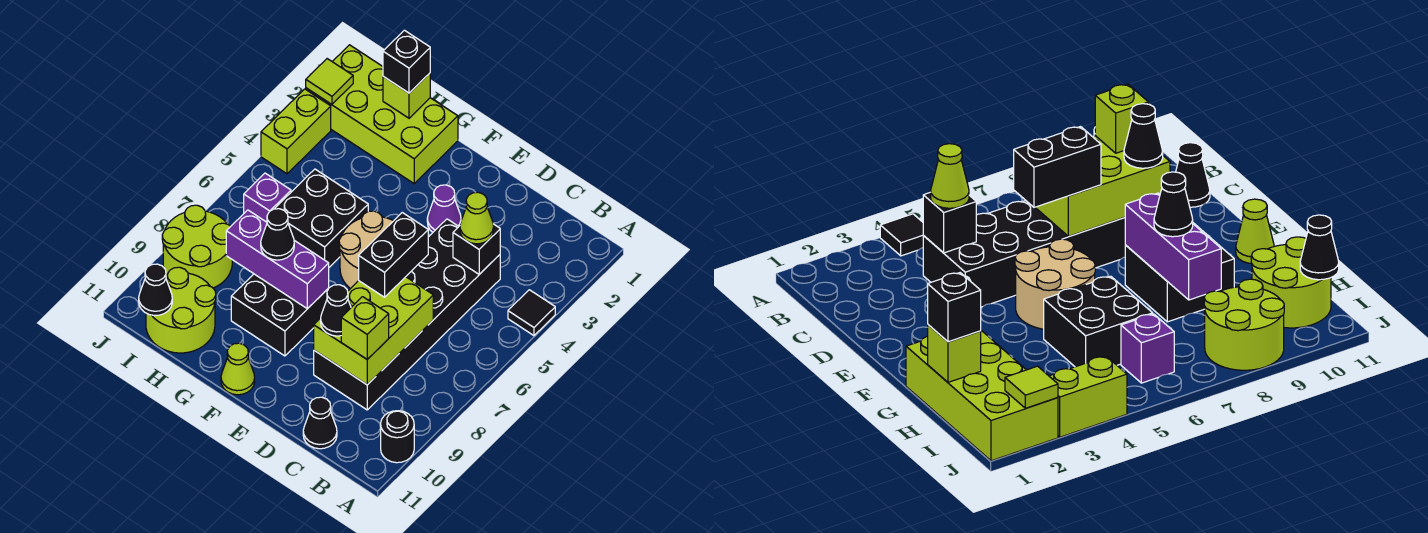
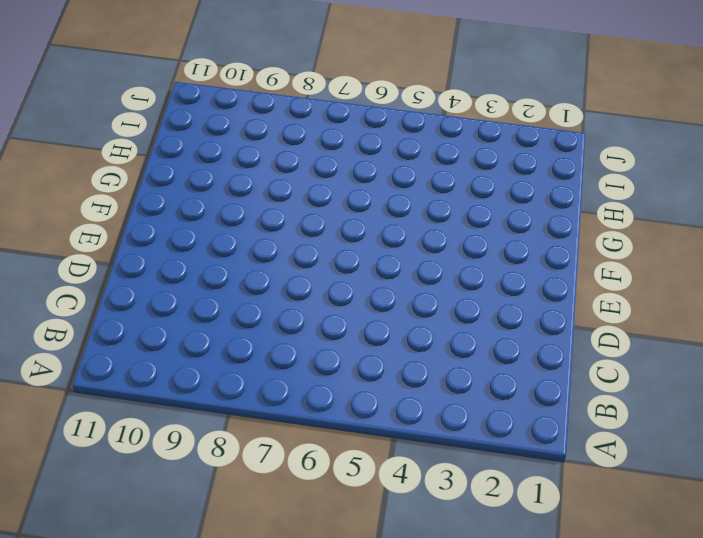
none -> black 1x1 tile [508,290,555,336]
none -> black 1x1 round brick [381,411,414,463]
none -> black 2x6 brick [314,219,500,410]

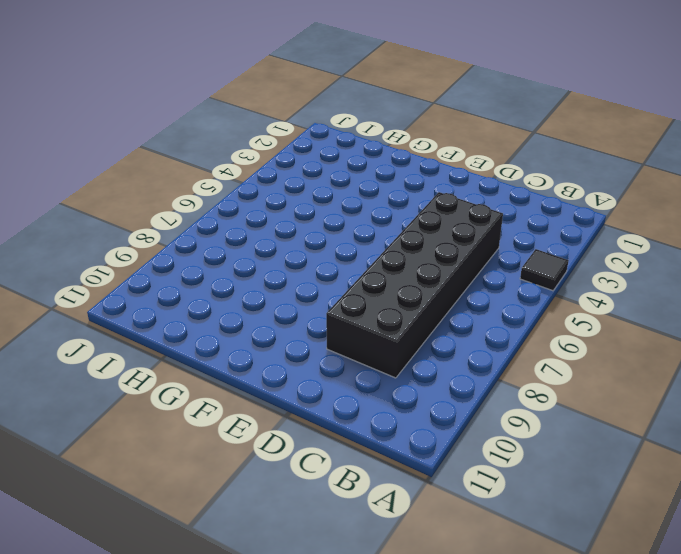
none -> black 1x1 round brick [381,411,414,463]
none -> black 1x1 cone [303,397,337,449]
none -> purple 1x1 cone [427,185,461,232]

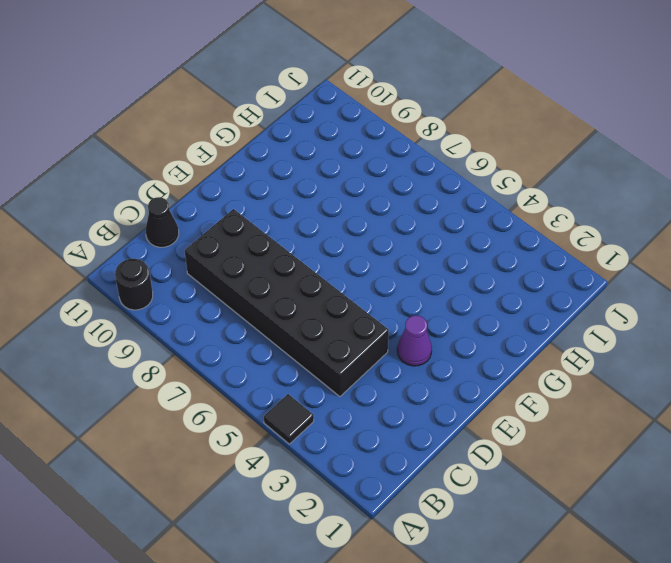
none -> tan 2x2 round brick [339,211,393,289]
none -> black 2x2 brick [231,274,329,356]
none -> lime 1x1 cone [221,343,255,395]

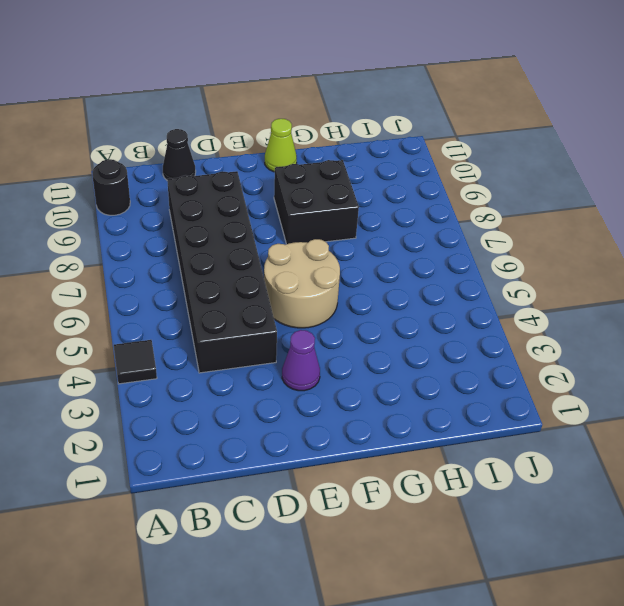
none -> lime 2x4 brick [306,45,458,184]
none -> black 2x2 brick [275,169,368,267]
none -> lime 2x2 round brick [146,267,216,353]

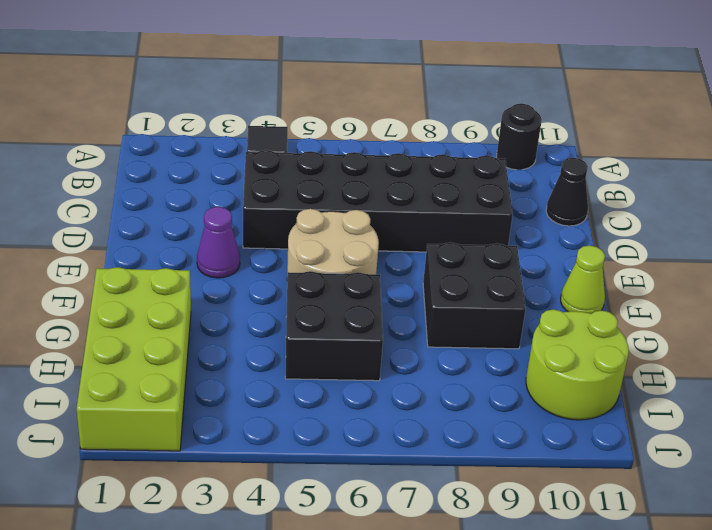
none -> purple 1x1 brick [244,173,291,222]
none -> lime 2x2 round brick [162,205,232,288]
none -> lime 1x2 brick [261,89,331,174]

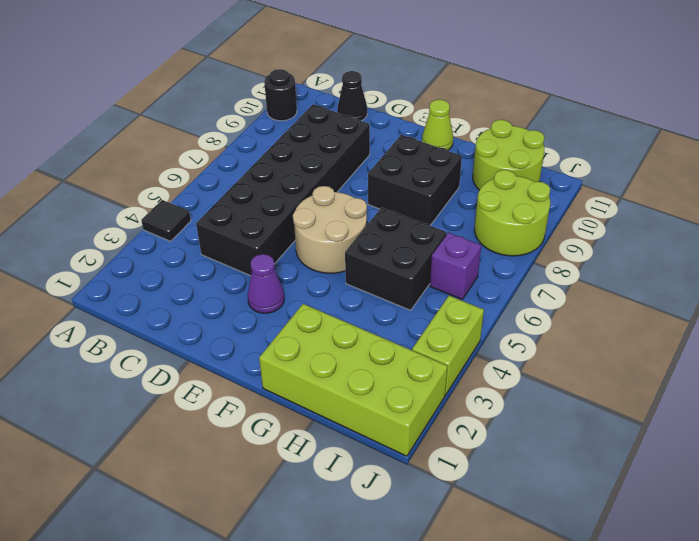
none -> black 1x1 brick [453,224,500,274]
none -> lime 2x3 brick [314,277,433,385]
none -> purple 1x3 brick [226,210,329,309]

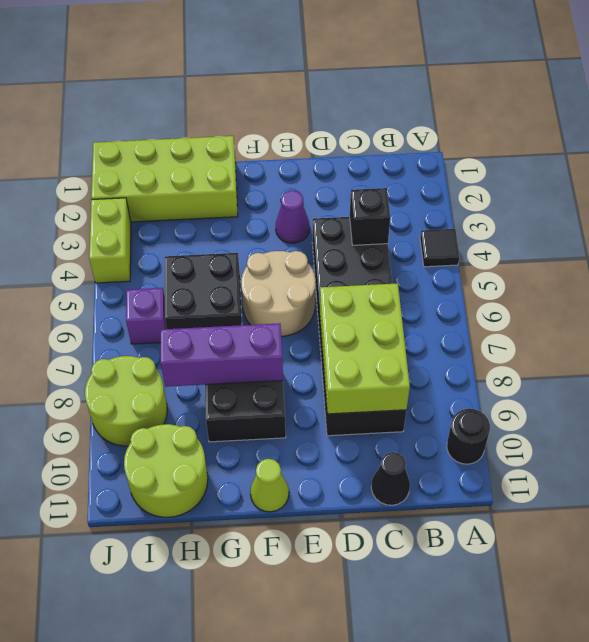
none -> lime 1x1 brick [383,73,430,118]
none -> black 1x1 cone [139,264,172,316]
none -> lime 1x1 tile [306,59,353,105]

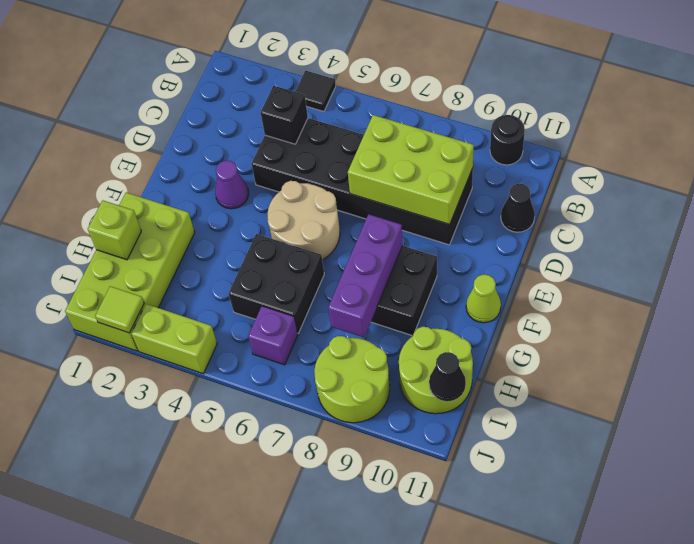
none -> lime 1x1 cone [460,192,494,244]
none -> lime 1x1 brick [341,297,389,359]
none -> black 1x2 brick [359,213,428,297]

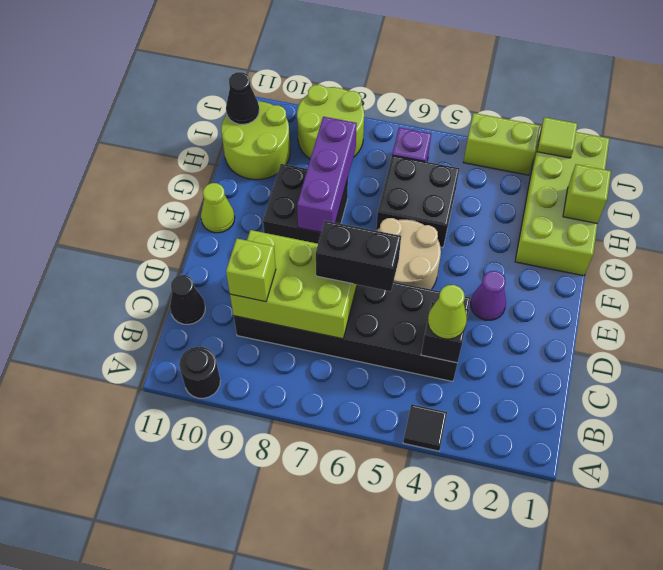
none -> black 1x1 cone [321,285,351,336]
none -> black 1x1 cone [261,209,294,260]
none -> black 1x1 brick [383,30,430,93]

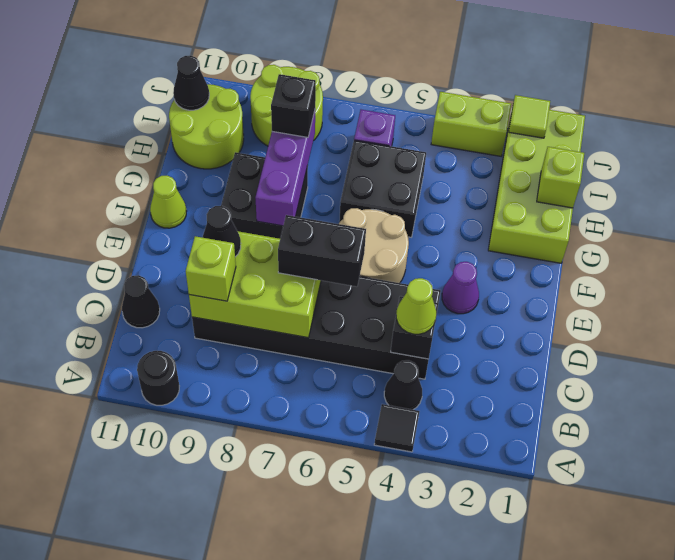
black 1x1 cone [384,360,422,410] -> black 1x1 cone moved to [261,209,294,260]
black 1x1 brick [271,74,316,137] -> black 1x1 brick moved to [383,30,430,93]

